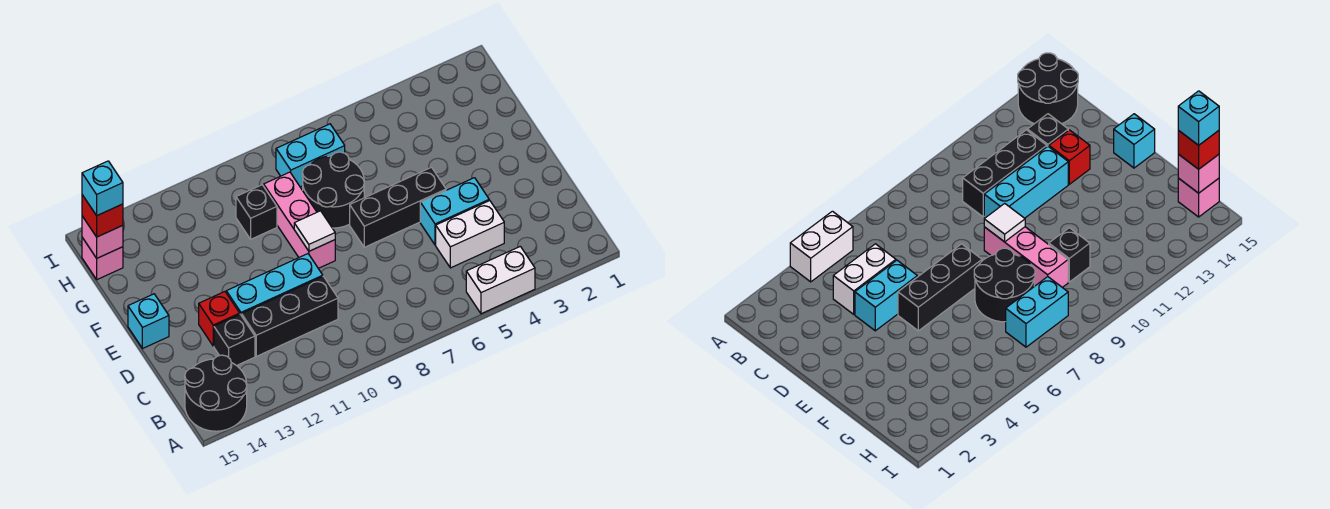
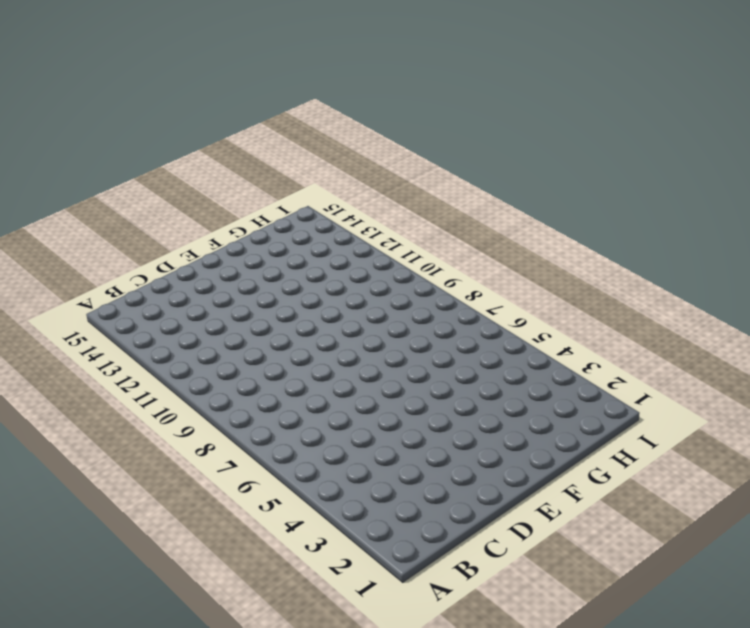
none -> white 1x2 brick [466,246,535,314]
none -> black 2x2 round brick [185,355,247,431]
none -> white 1x2 brick [436,200,504,268]

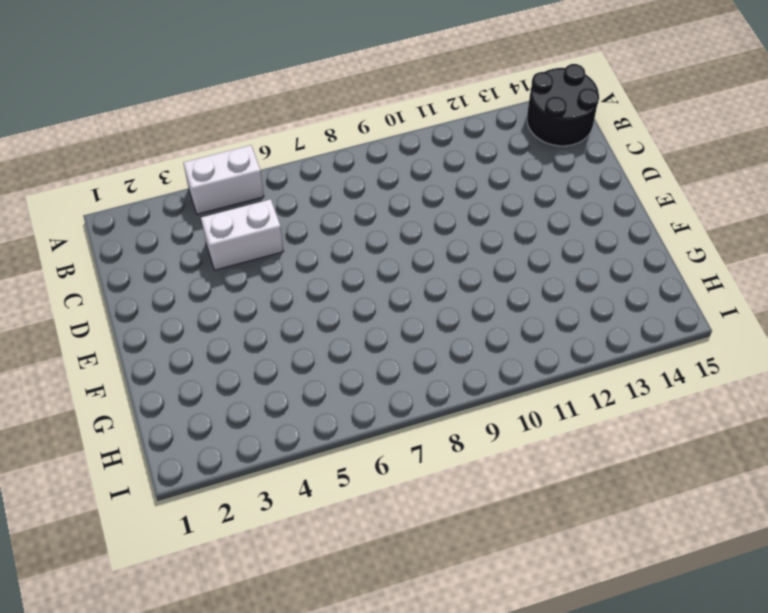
none -> black 1x3 brick [242,276,338,356]
none -> black 1x1 brick [214,315,255,366]
none -> cyan 1x2 brick [420,178,489,245]

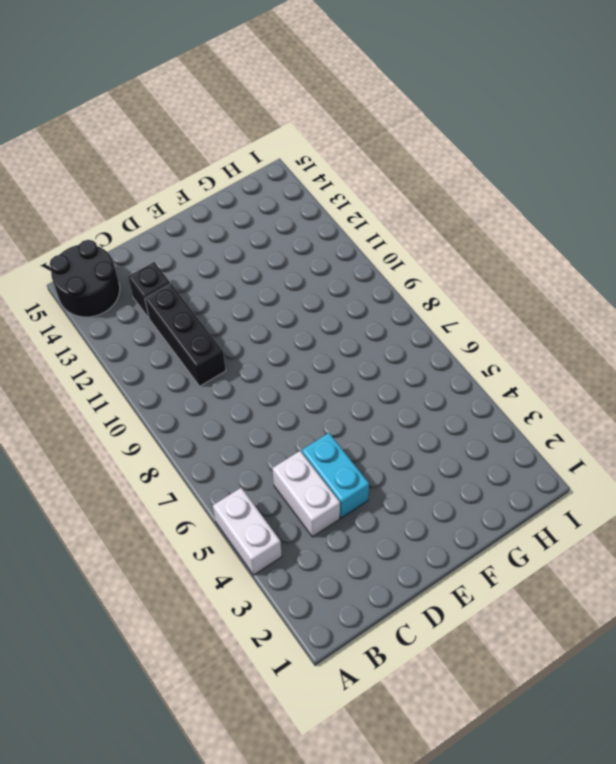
none -> cyan 1x3 brick [226,254,323,316]
none -> red 1x1 brick [199,292,240,346]
none -> black 1x3 brick [350,167,446,247]

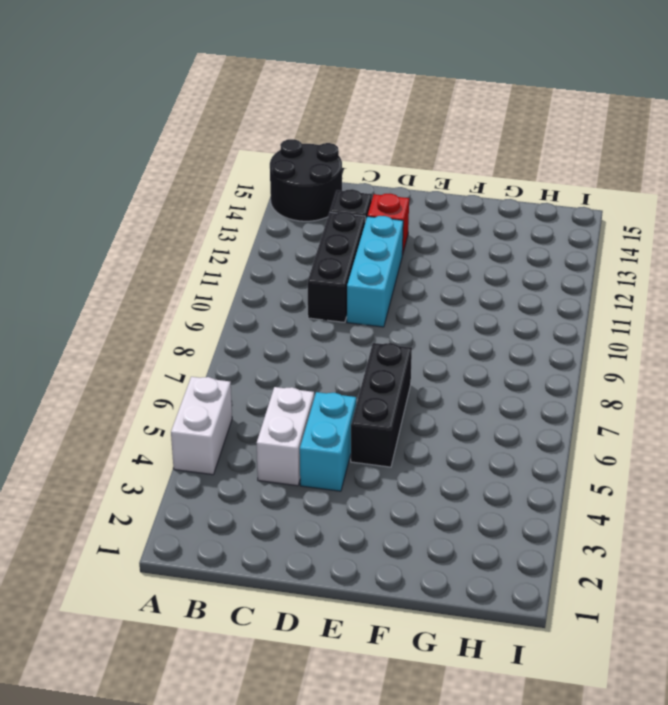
none -> pink 1x3 brick [264,172,335,268]
none -> cyan 1x1 brick [128,294,169,349]
none -> black 2x2 round brick [302,152,364,228]

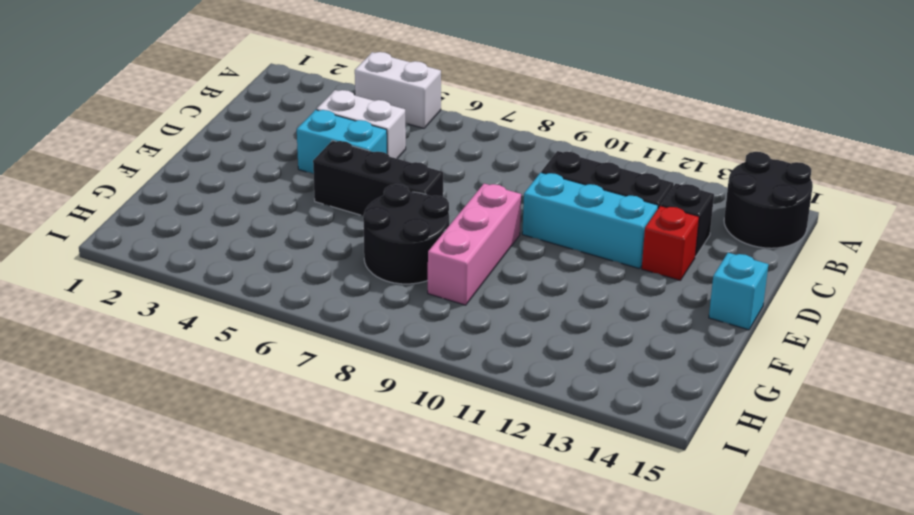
none -> black 1x1 brick [236,185,277,239]
none -> cyan 1x2 brick [276,124,345,187]
none -> pink 1x1 brick [82,238,123,280]

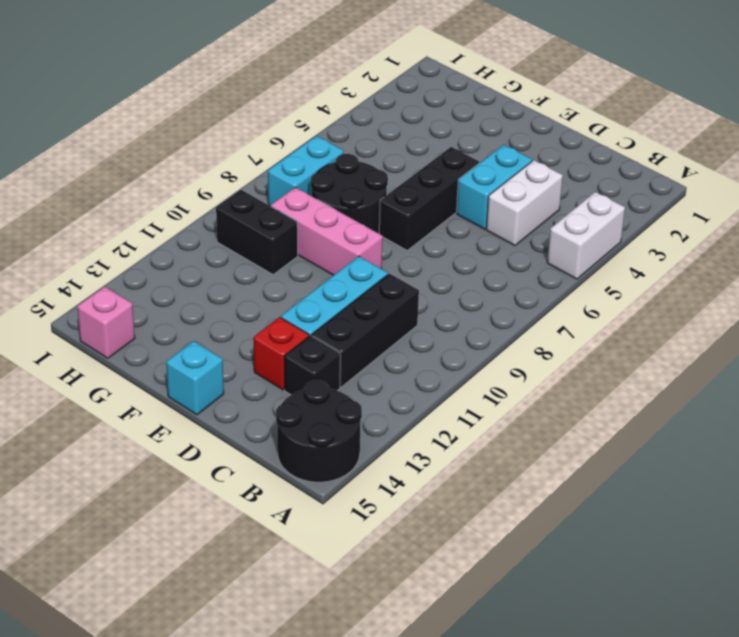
black 1x2 brick [216,190,298,275] -> black 1x1 brick [236,185,277,239]
none -> white 1x1 tile [294,211,335,251]
none -> pink 1x1 brick [82,216,123,258]
none -> red 1x1 brick [82,195,123,237]

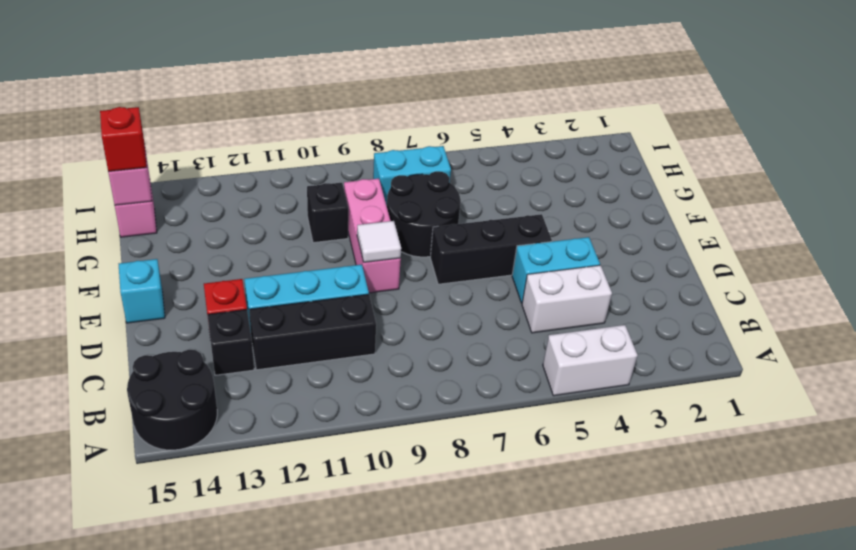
none -> cyan 1x1 brick [82,161,123,215]

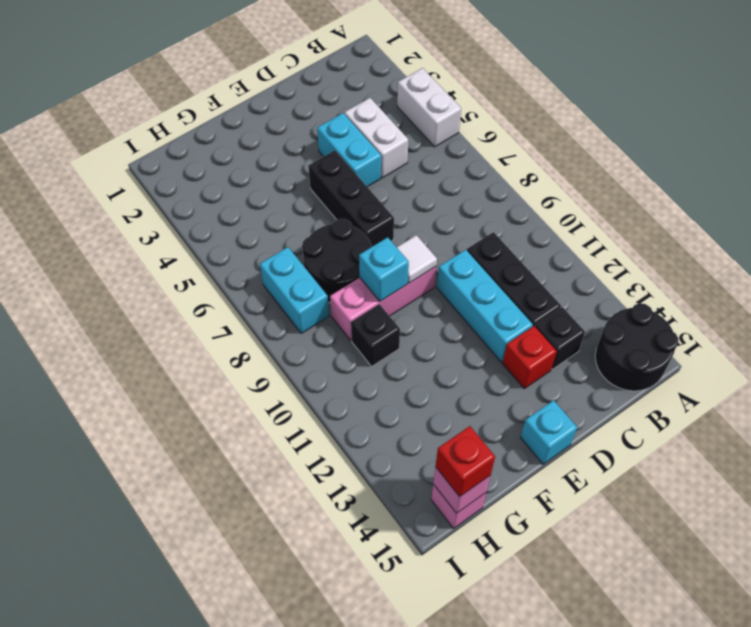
cyan 1x1 brick [359,237,409,301] -> cyan 1x1 brick moved to [82,161,123,215]

